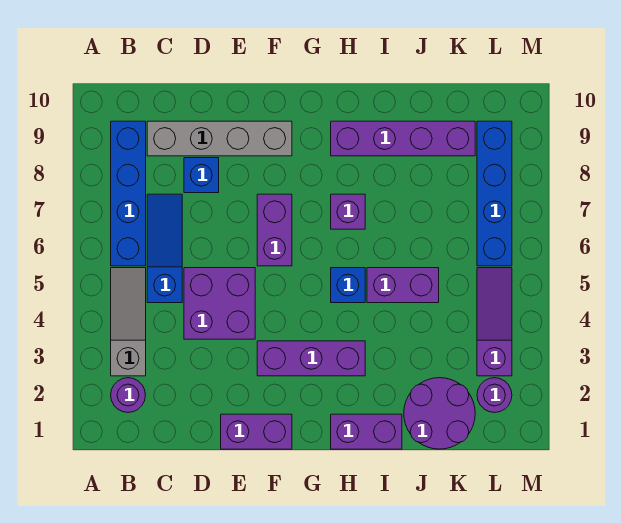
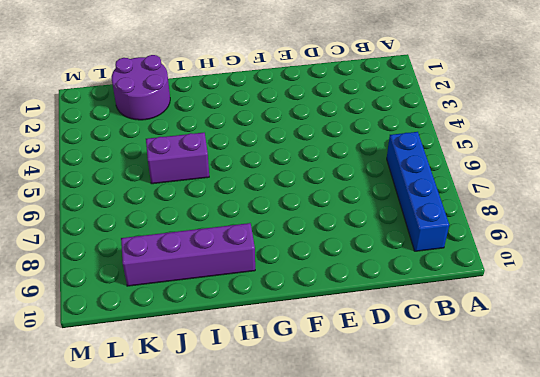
none -> purple 1x1 round brick [111,378,145,413]
none -> grey 1x3 slope [111,268,146,376]
none -> blue 1x3 slope [147,194,182,303]

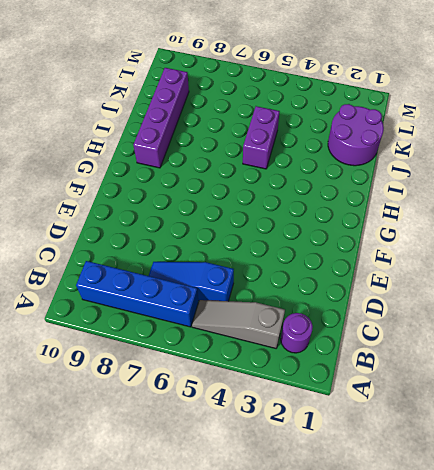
none -> grey 1x4 brick [147,121,292,156]
none -> purple 2x2 brick [184,268,255,339]
none -> blue 1x1 brick [184,158,219,193]

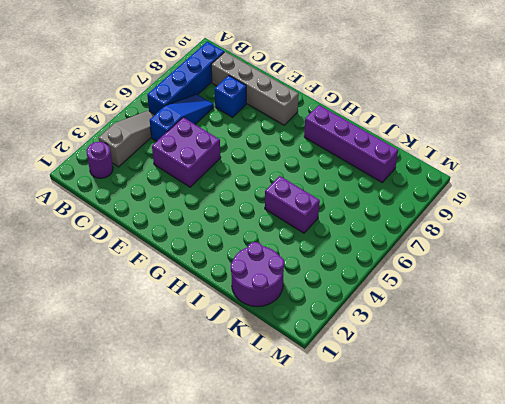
none -> purple 1x2 brick [221,414,292,449]
none -> purple 1x3 brick [257,341,365,376]
none -> purple 1x2 brick [257,194,292,266]

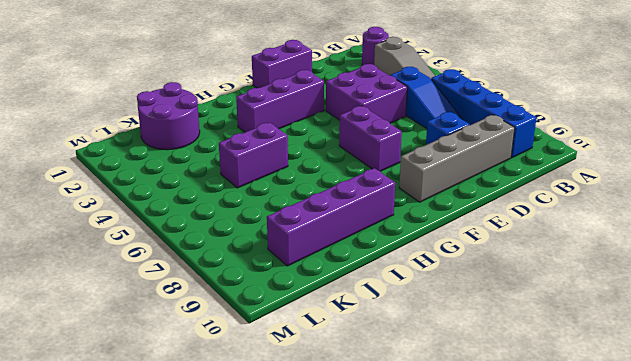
none -> purple 1x2 brick [331,414,402,449]
none -> blue 1x1 brick [331,268,365,303]
none -> purple 1x1 brick [331,194,365,229]

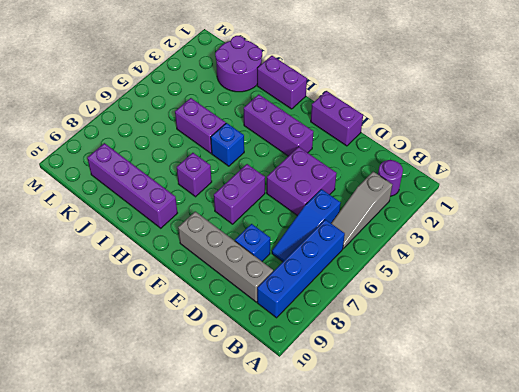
none -> purple 1x1 round brick [477,378,512,413]
none -> purple 1x3 slope [477,268,512,376]
none -> blue 1x4 brick [477,121,512,266]

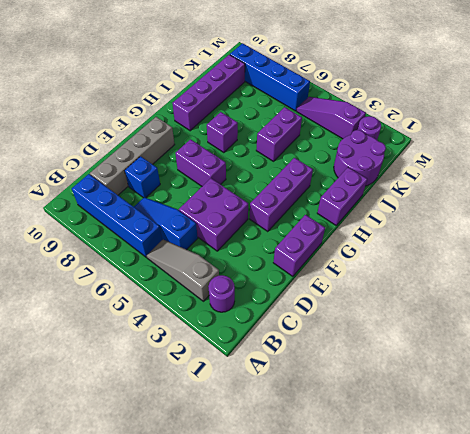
none -> blue 1x1 brick [331,268,365,303]

